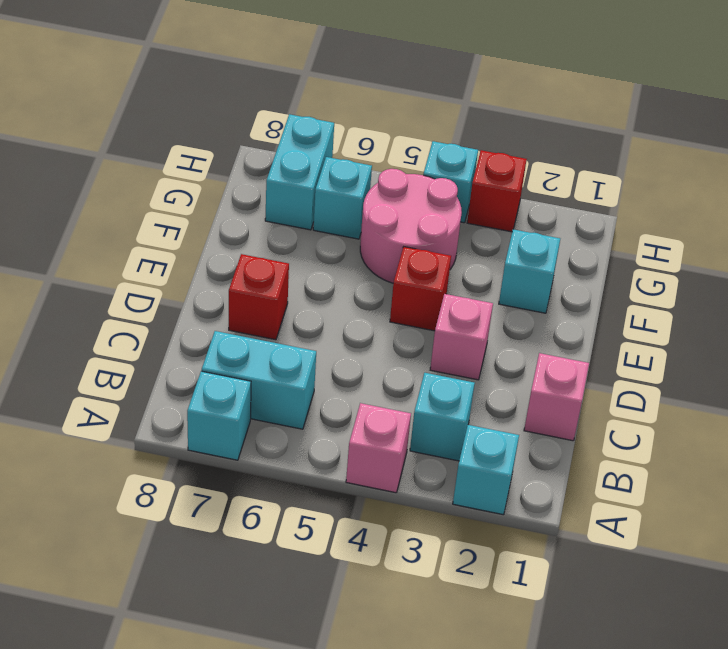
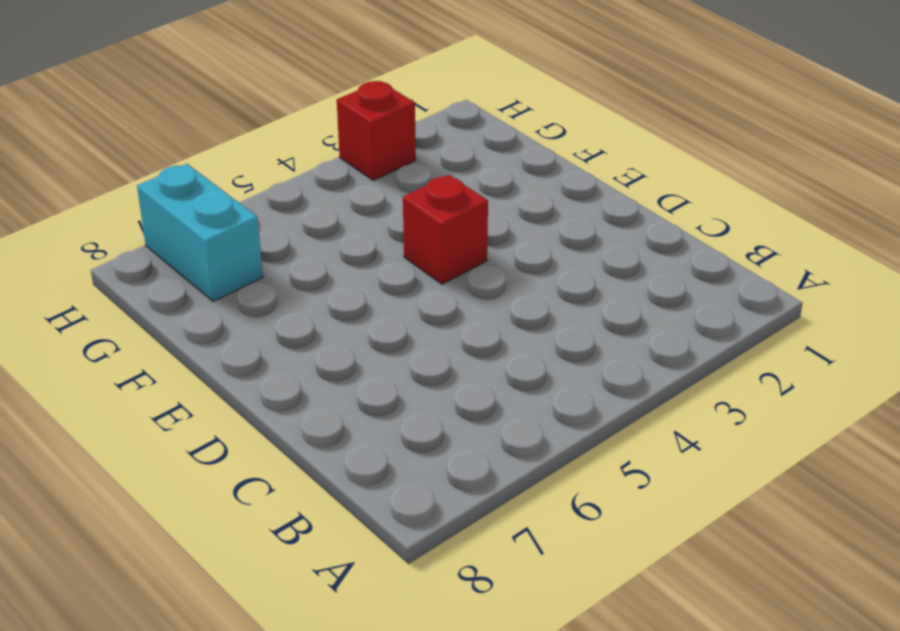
none -> cyan 1x1 brick [453,425,519,515]
none -> pink 1x1 brick [346,403,411,493]
none -> cyan 1x1 brick [187,371,251,460]

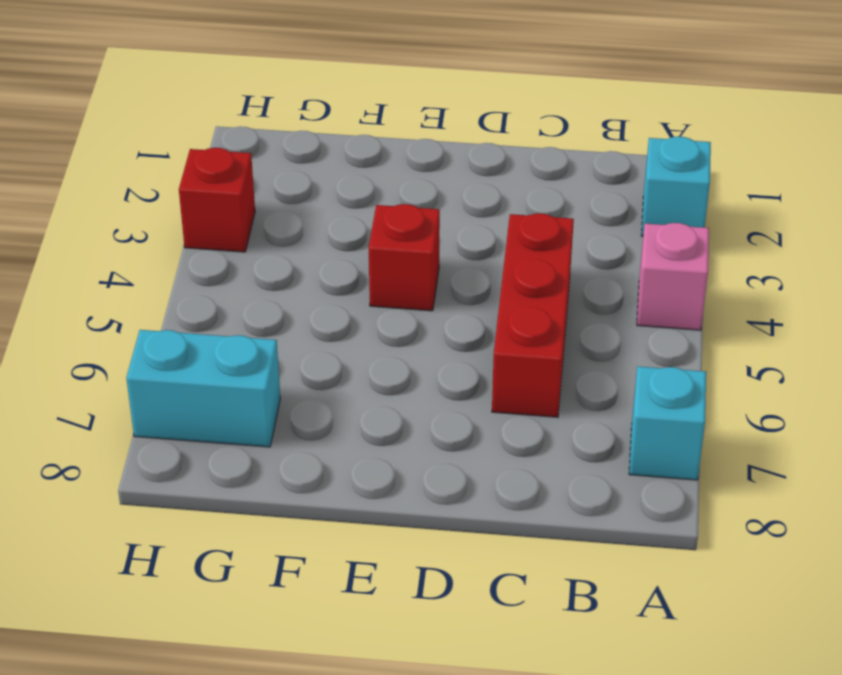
red 1x3 brick [492,213,574,417] -> none
none -> cyan 1x1 brick [410,373,475,461]
none -> cyan 1x2 brick [202,331,316,429]
none -> pink 1x1 brick [524,353,589,441]

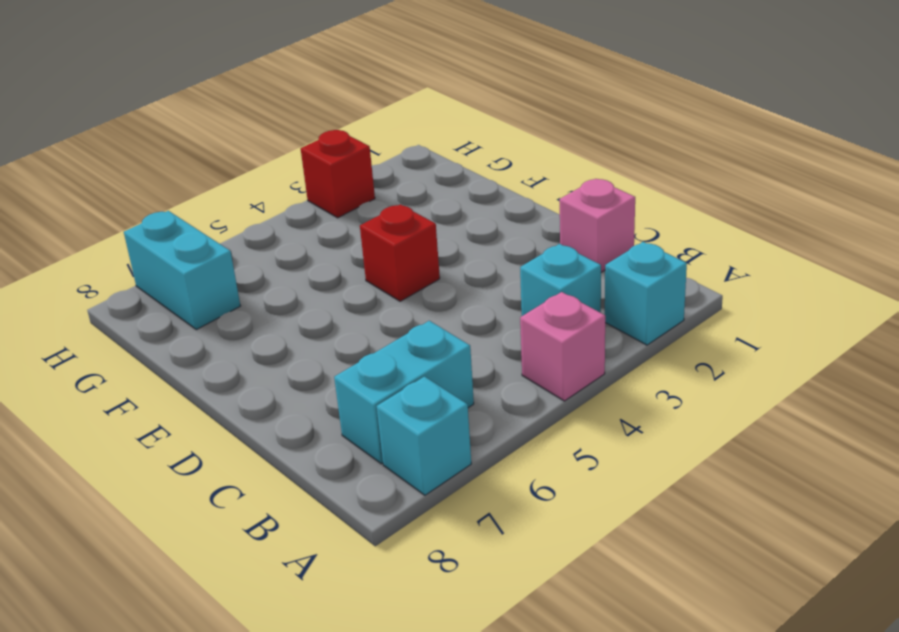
none -> pink 1x1 brick [430,294,493,380]
none -> red 1x1 brick [229,254,289,340]
none -> cyan 1x1 brick [499,229,560,313]

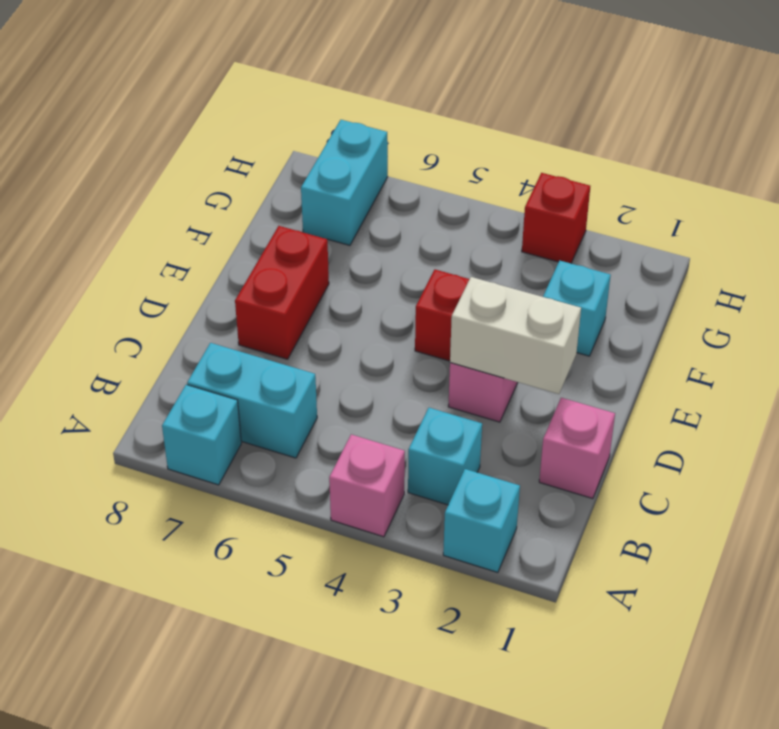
white 1x2 brick [450,277,581,394] -> none
red 1x2 brick [235,226,329,359] -> red 1x1 brick [229,254,289,340]
none -> pink 2x2 round brick [360,169,462,283]
none -> cyan 1x1 brick [313,157,372,239]
none -> cyan 1x1 brick [423,141,478,223]

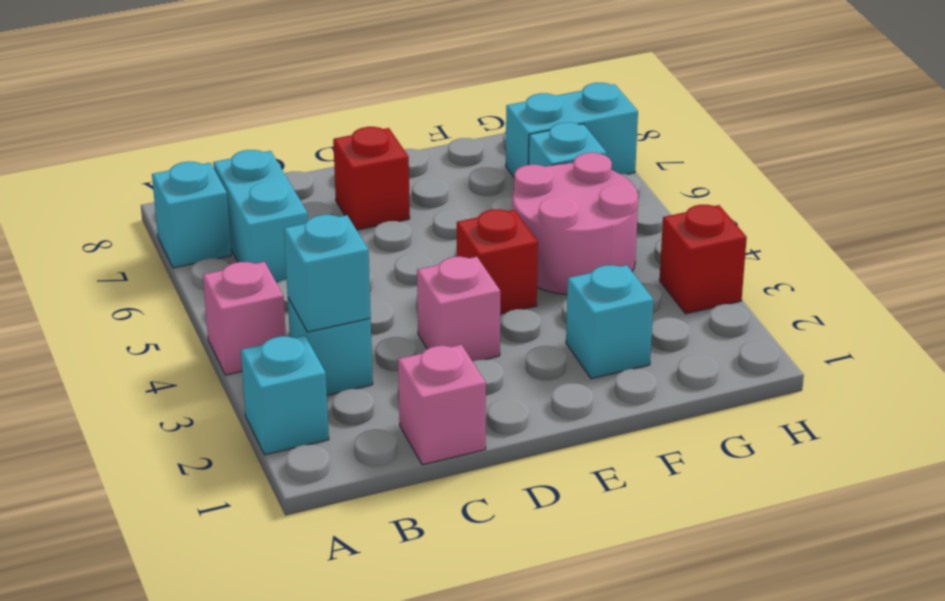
cyan 1x1 brick [284,215,371,332] -> cyan 1x1 brick moved to [423,141,478,223]

